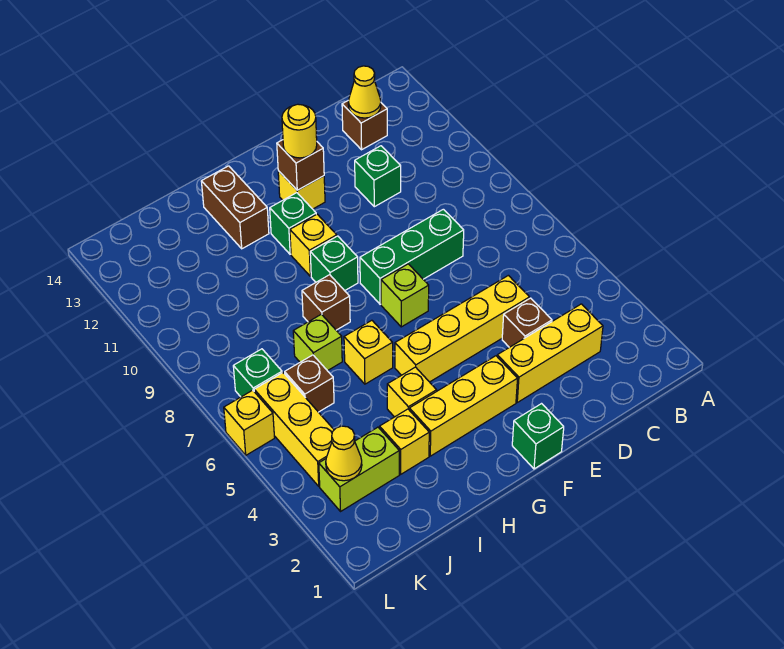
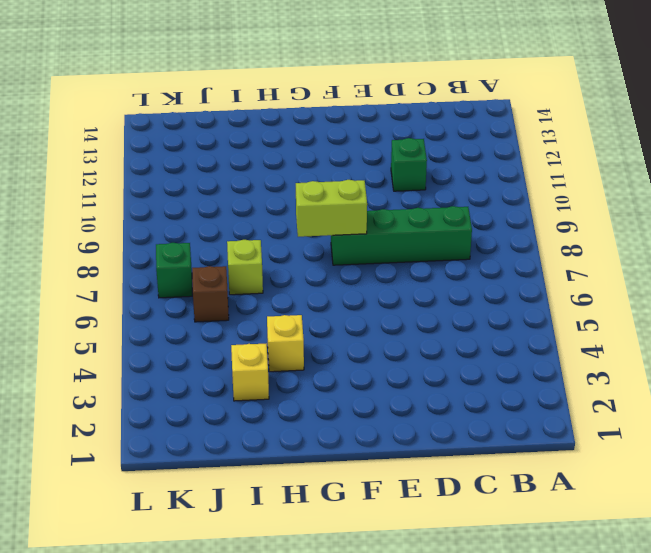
green 1x4 brick [331,206,472,265] -> green 1x3 brick [360,209,464,304]
lime 1x2 brick [296,180,367,237] -> lime 1x2 brick moved to [319,427,399,511]
none -> yellow 1x3 brick [497,304,603,402]
none -> brown 1x1 brick [342,100,387,150]
none -> brown 1x1 brick [502,298,552,347]

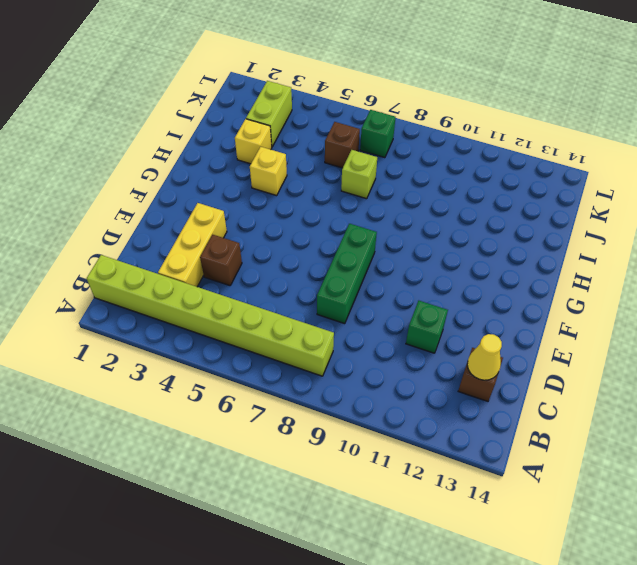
lime 1x8 brick [87,255,334,376] -> none
none -> yellow 1x4 brick [395,275,530,382]
none -> green 1x1 brick [512,404,564,469]
none -> yellow 1x3 brick [409,356,518,456]

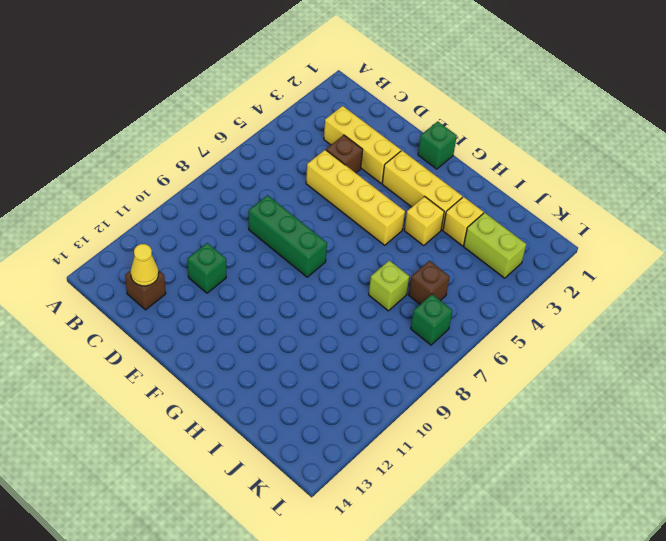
none -> lime 1x1 brick [381,264,429,327]
none -> yellow 1x1 brick [278,171,325,209]
none -> green 1x1 brick [310,236,358,291]

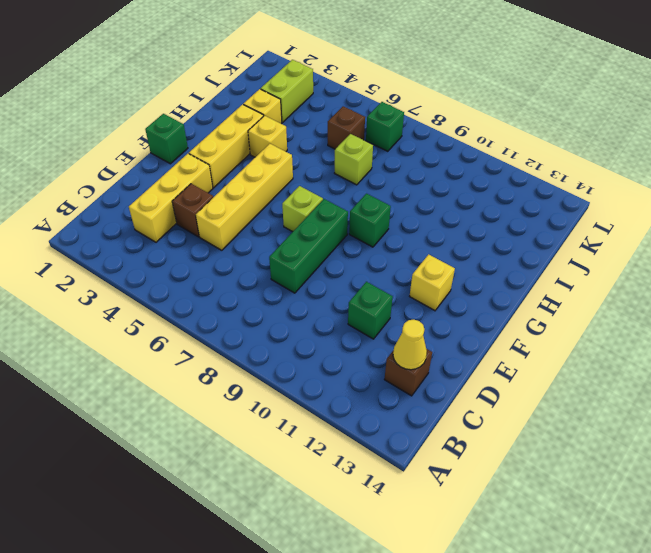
none -> yellow 1x1 brick [290,214,337,276]
none -> green 1x1 brick [270,193,316,254]
none -> yellow 1x1 brick [344,320,393,384]

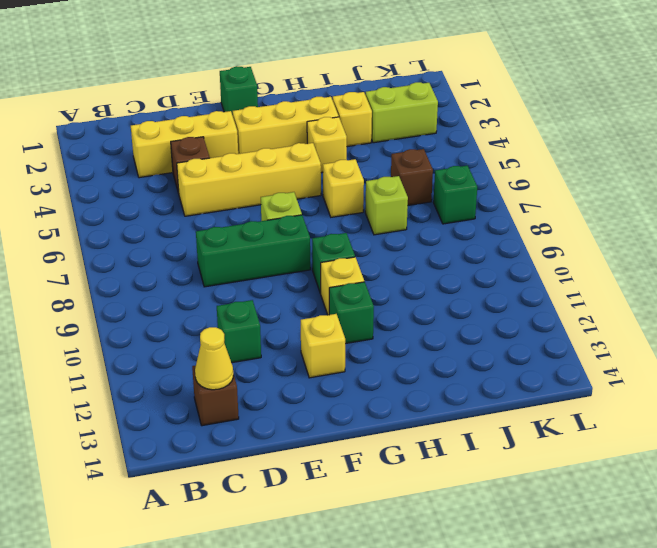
none -> brown 1x1 brick [302,275,350,330]
none -> brown 1x2 brick [201,166,269,249]
none -> yellow 1x3 brick [254,373,334,486]

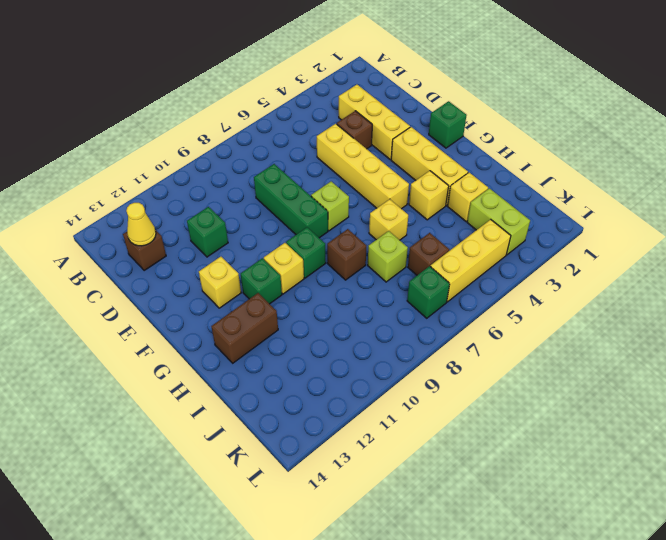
none -> yellow 1x1 brick [224,390,275,455]
none -> brown 1x1 brick [277,140,324,190]
none -> yellow 1x1 cone [326,426,362,481]

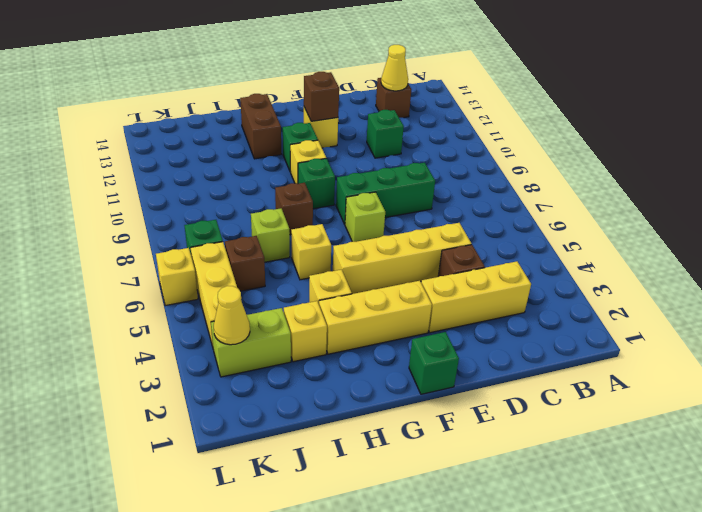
none -> yellow 1x1 round brick [282,104,317,158]

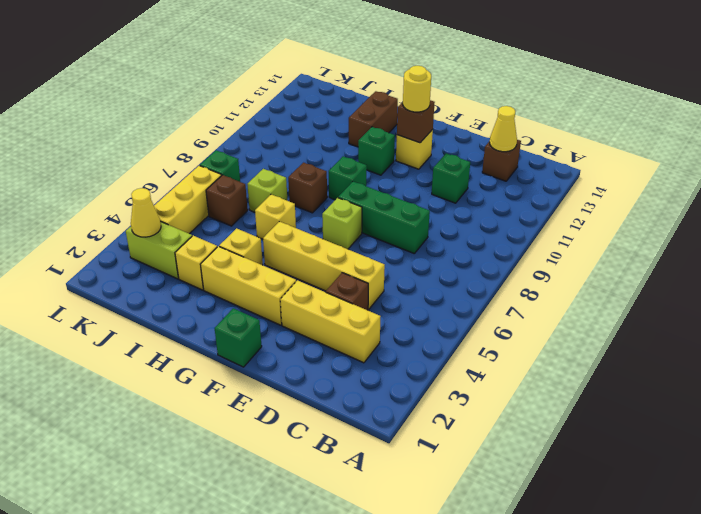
none -> yellow 1x1 brick [290,214,337,276]
none -> yellow 1x1 brick [224,390,275,455]

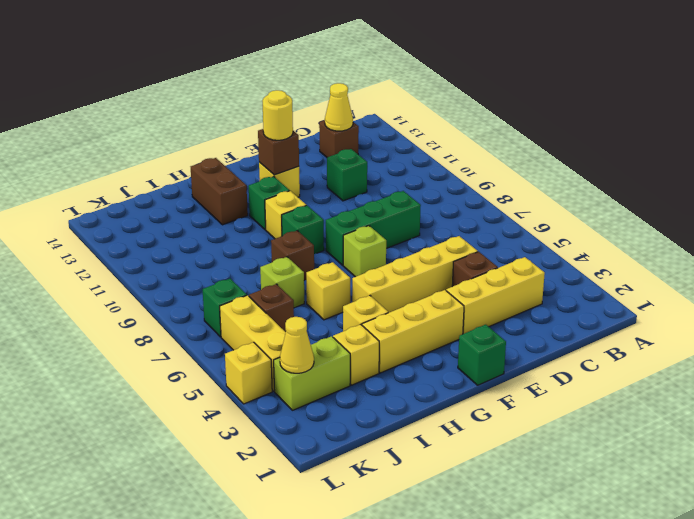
yellow 1x1 brick [225,342,272,404] -> yellow 1x1 brick moved to [224,390,275,455]

